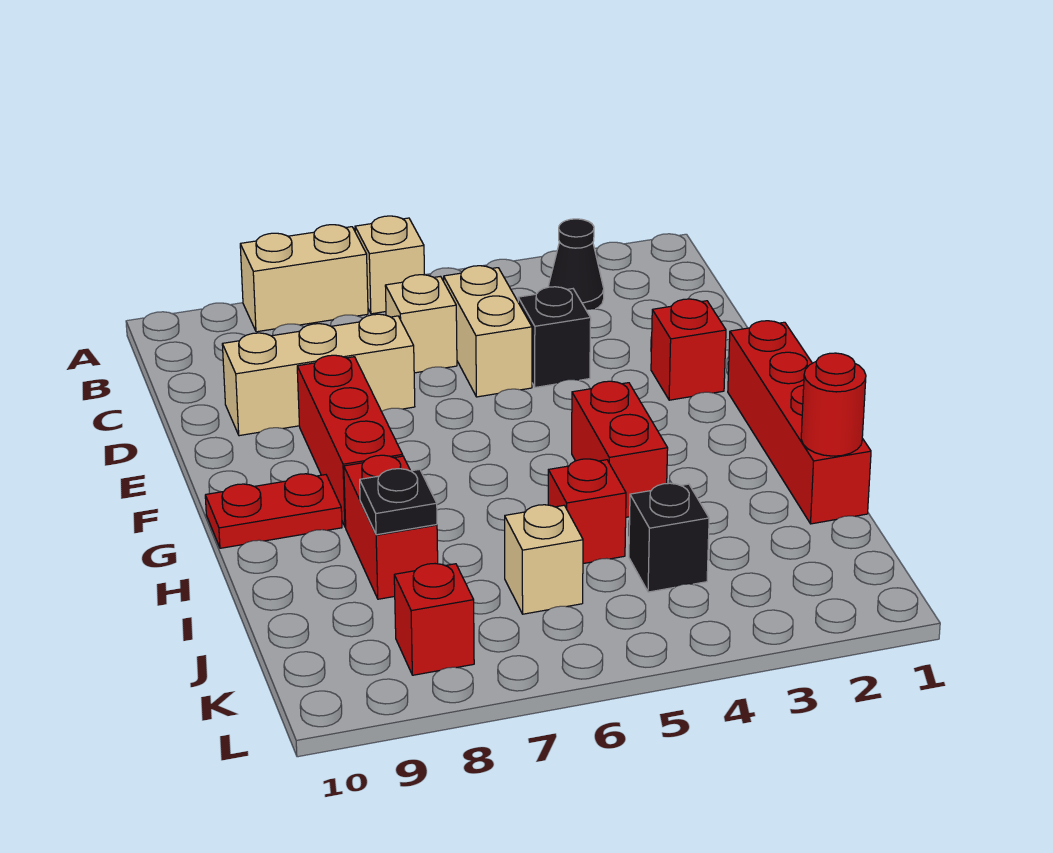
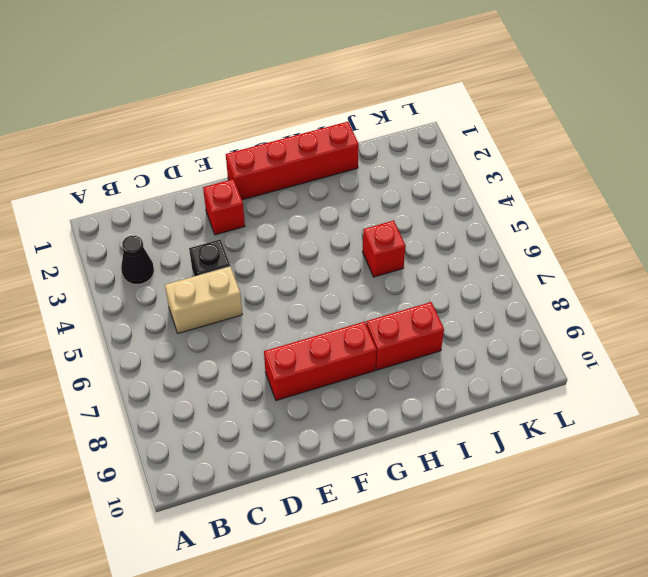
none -> tan 1x1 brick [355,216,424,314]
none -> tan 1x2 brick [240,225,368,332]
none -> tan 1x1 brick [385,275,457,373]

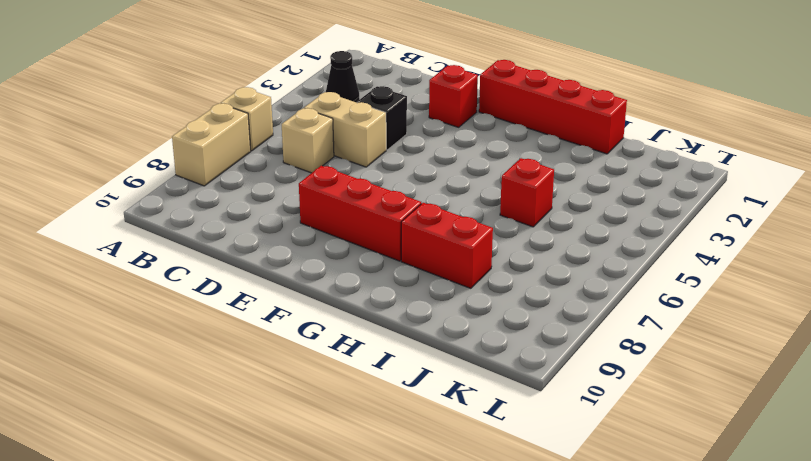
none -> tan 1x3 brick [222,314,415,436]
none -> red 1x2 brick [572,381,668,517]
none -> red 1x2 plate [205,474,342,548]

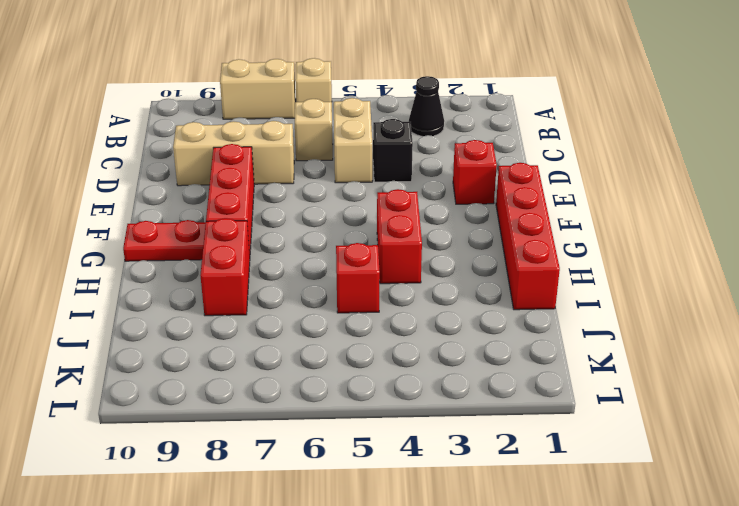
none -> black 1x1 brick [629,483,709,592]
none -> tan 1x1 brick [505,505,583,614]
none -> red 1x1 brick [394,564,474,675]

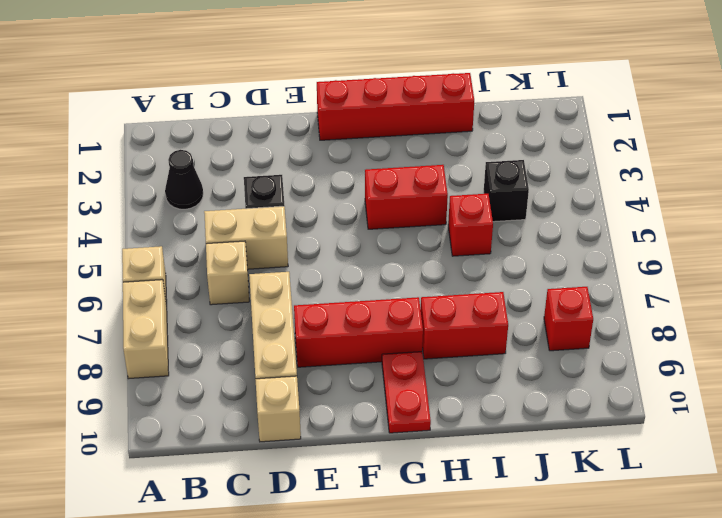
tan 1x1 brick [255,376,301,442] -> tan 1x1 brick moved to [505,505,583,614]
none -> red 1x1 brick [651,299,726,400]
none -> red 1x1 round brick [801,353,866,456]
none -> black 1x1 plate [360,468,437,535]

